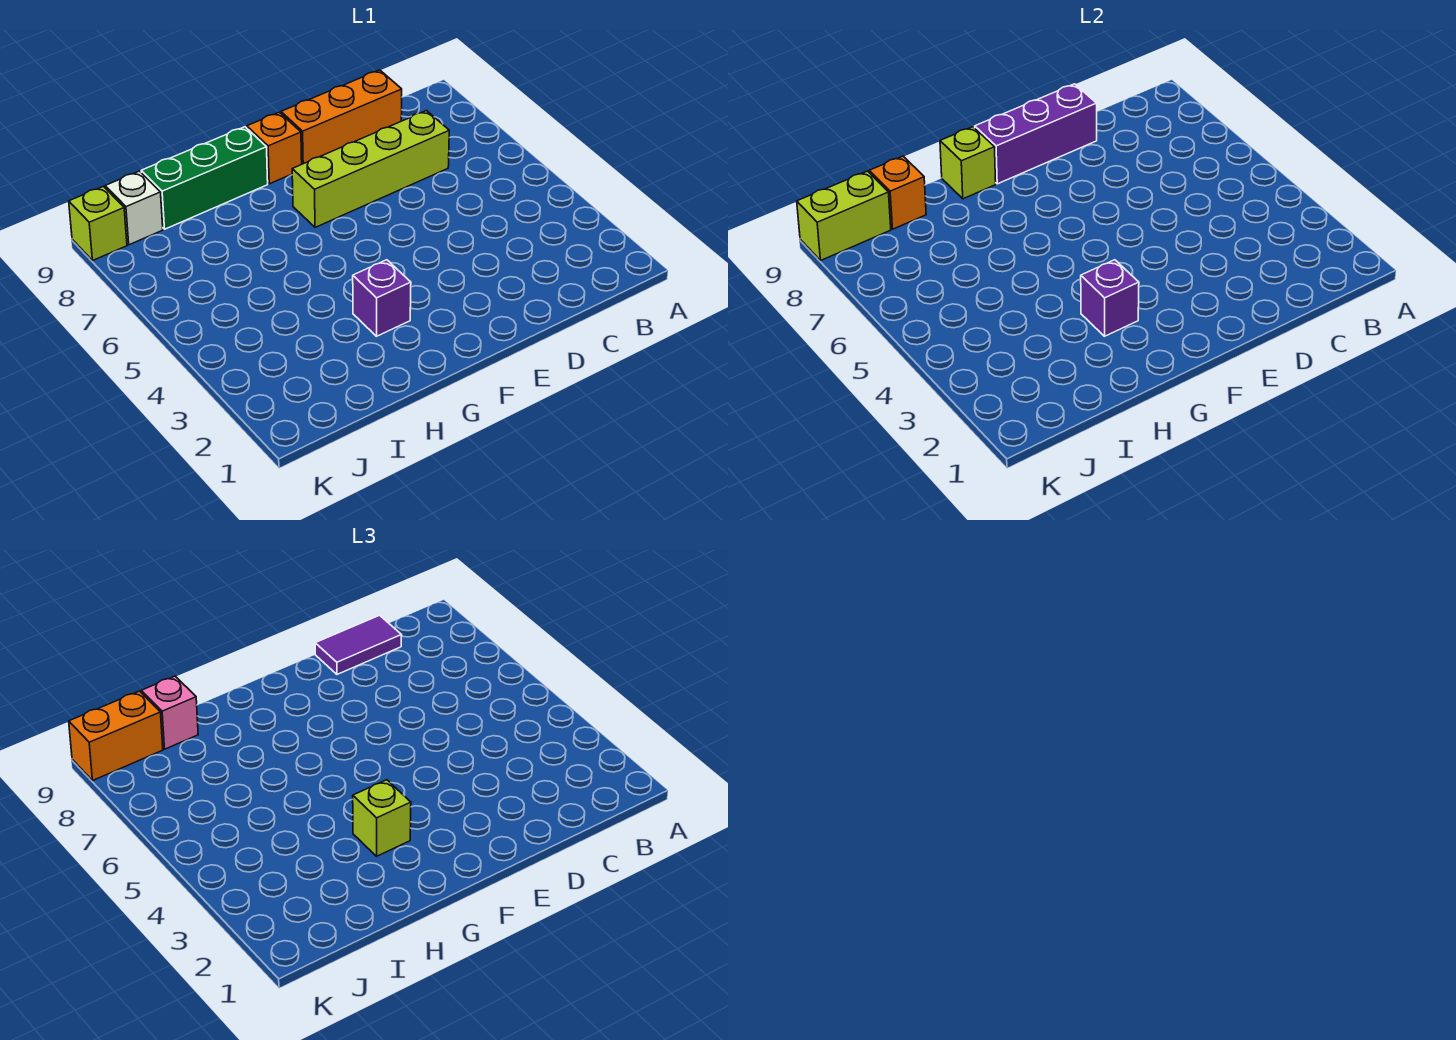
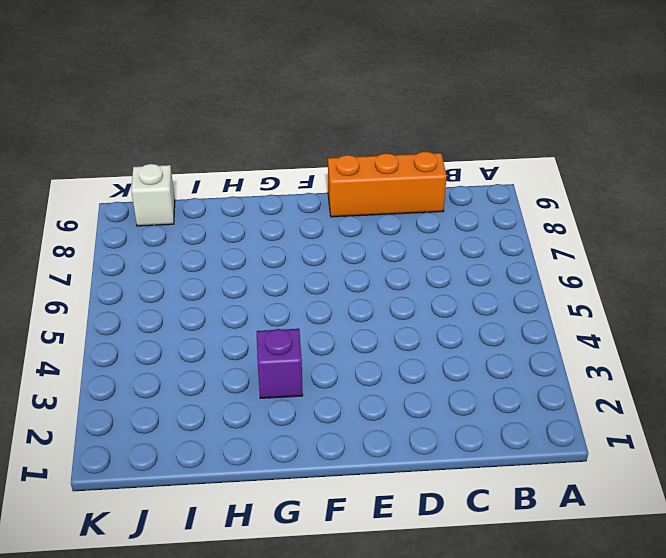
none -> lime 1x4 brick [292,111,449,227]
none -> orange 1x1 brick [247,112,302,184]
none -> green 1x3 brick [141,127,268,229]

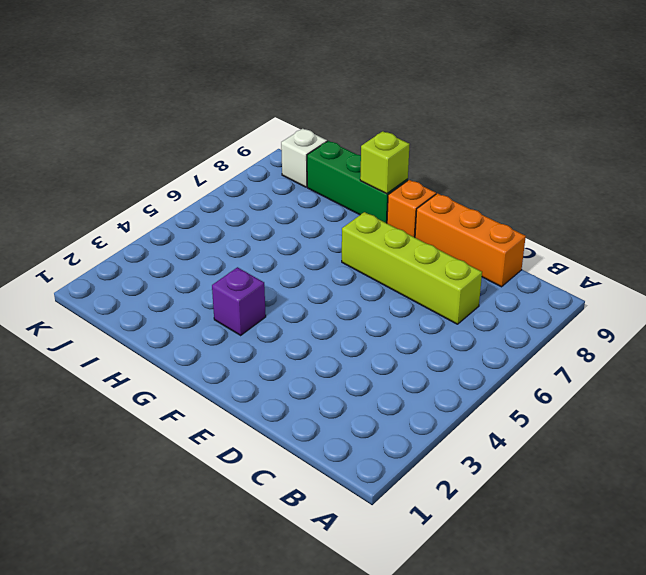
none -> lime 1x1 brick [69,186,127,261]
none -> purple 1x3 brick [975,84,1097,184]
none -> purple 1x1 brick [1081,260,1139,336]

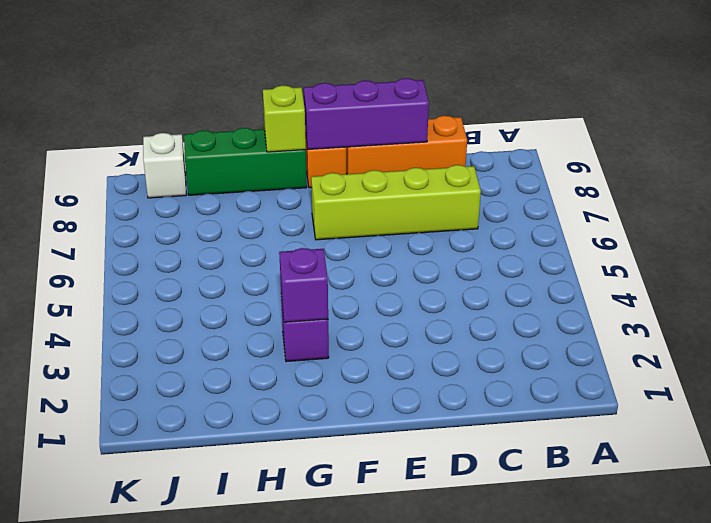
none -> lime 1x1 brick [69,186,127,261]
none -> orange 1x1 brick [869,156,926,229]
none -> lime 1x2 brick [797,171,891,261]

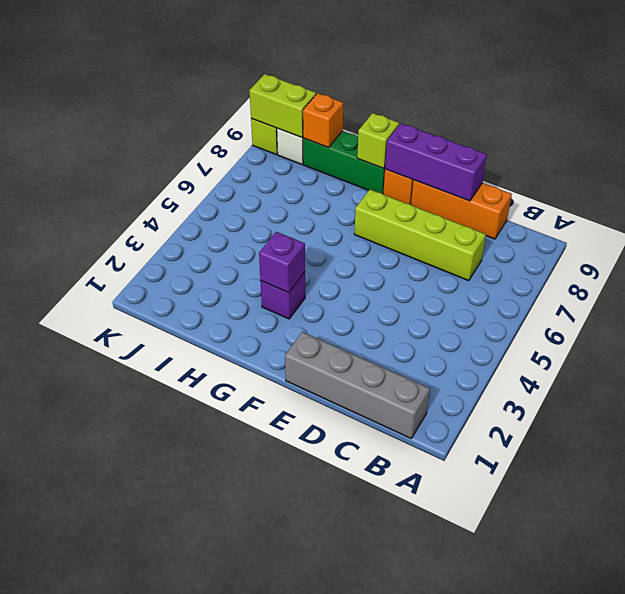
grey 1x4 brick [285,332,430,438] -> none
none -> purple 1x2 tile [315,615,402,674]
none -> lime 1x1 brick [353,780,411,856]
none -> pink 1x1 brick [141,676,198,749]

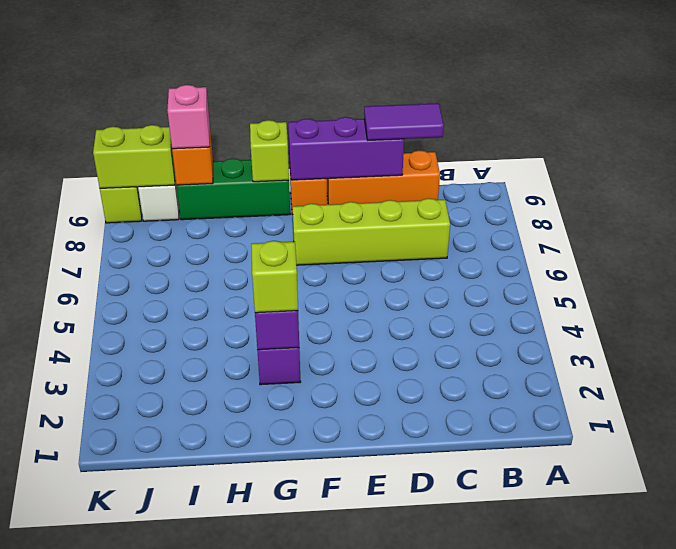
none -> orange 1x2 brick [69,691,163,781]

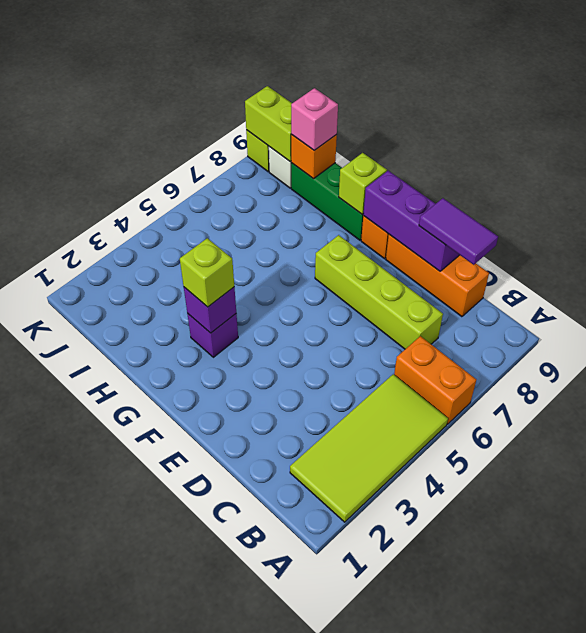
lime 2x4 tile [290,374,448,522] -> none
orange 1x2 brick [394,336,476,424] -> orange 1x2 brick moved to [69,691,163,781]

